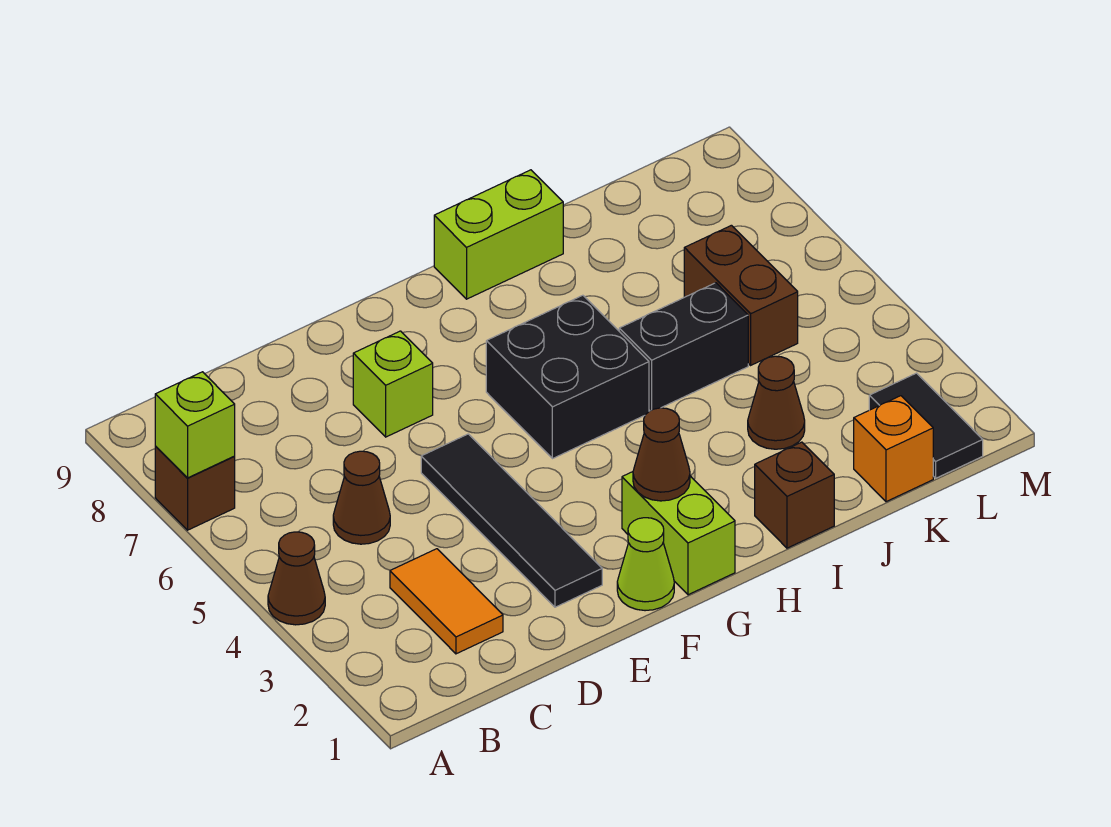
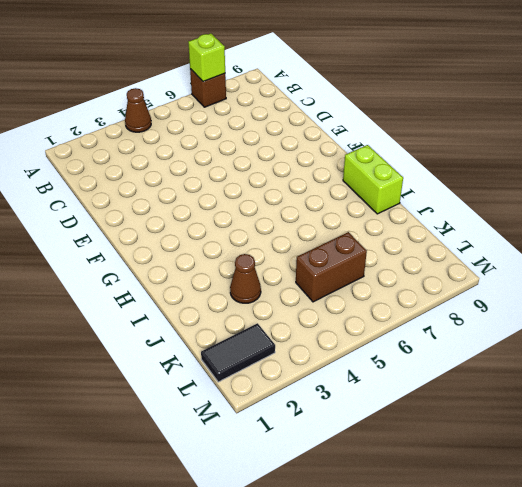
none -> orange 1x2 tile [390,549,503,654]
none -> brown 1x1 cone [333,451,390,544]
none -> black 1x4 tile [421,434,602,607]

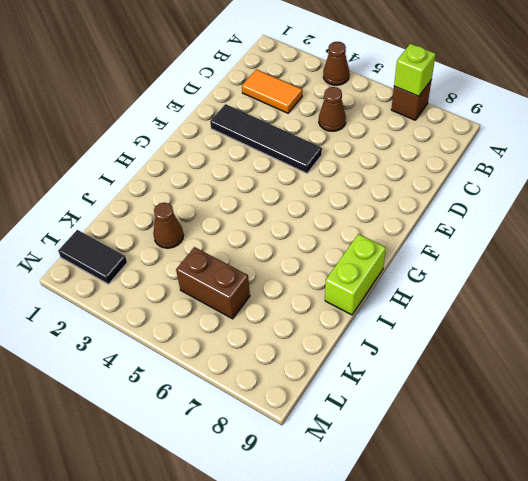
none -> lime 1x1 brick [353,331,433,437]
none -> lime 1x1 cone [617,518,674,611]
none -> lime 1x2 brick [622,472,735,595]

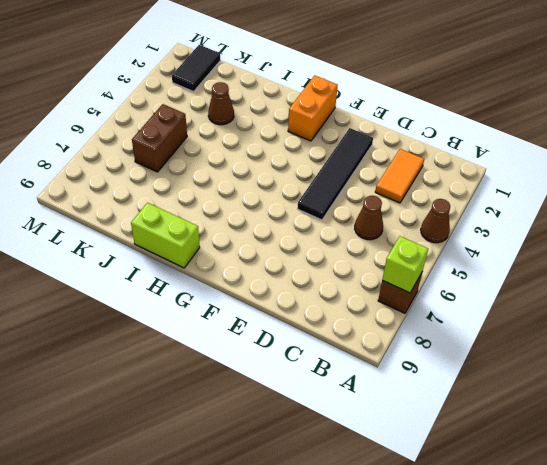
orange 1x2 brick [288,75,338,141] -> lime 1x2 brick [622,472,735,595]
none -> lime 1x1 brick [353,331,433,437]
none -> lime 1x1 cone [617,518,674,611]
none -> black 2x2 brick [486,295,649,459]

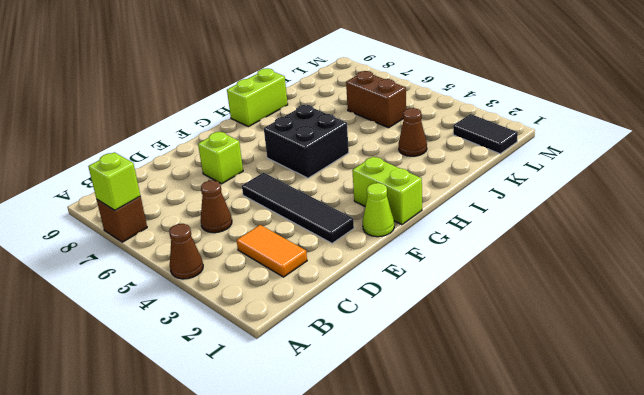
none -> brown 1x1 brick [755,442,834,548]
none -> black 1x2 brick [619,283,748,411]
none -> orange 1x1 brick [854,396,933,502]

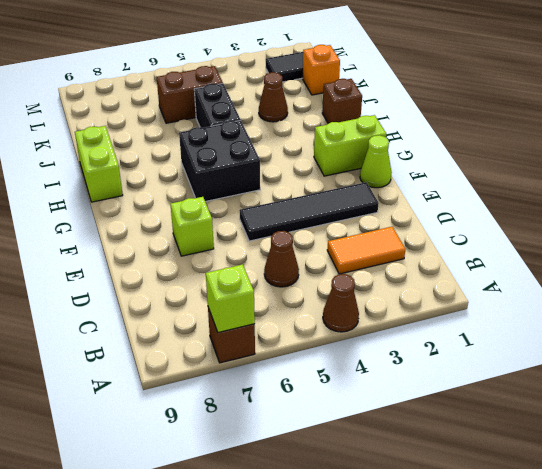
none -> brown 1x1 cone [633,408,690,501]

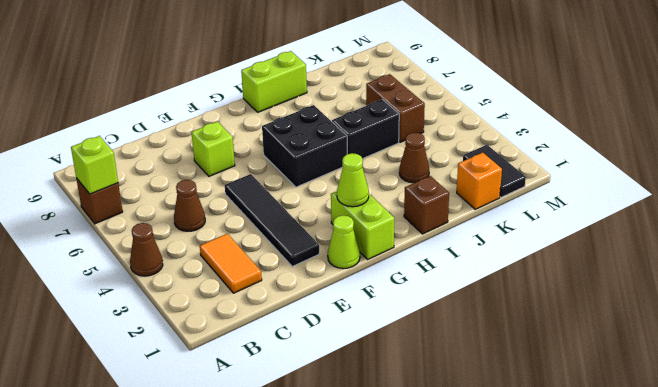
lime 1x1 cone [337,153,369,207] -> brown 1x1 cone [633,408,690,501]

